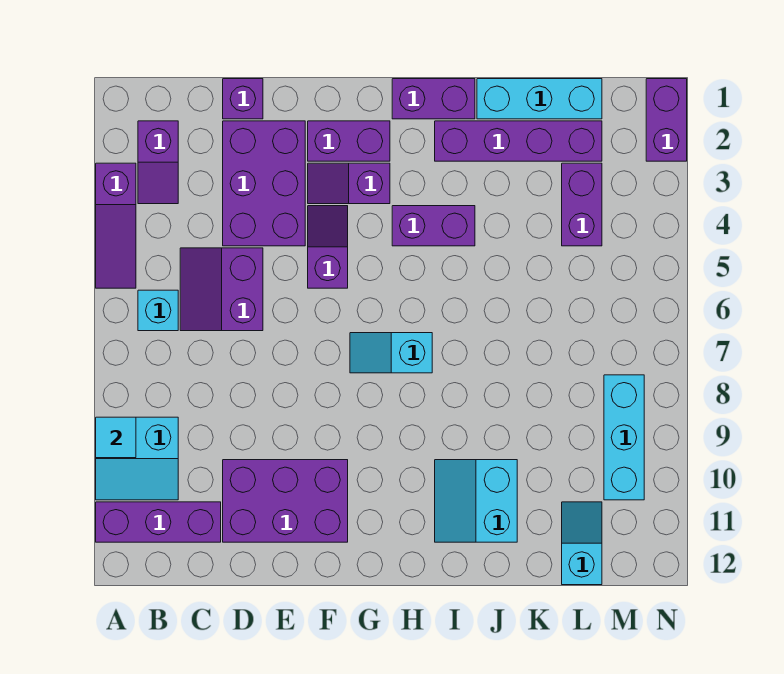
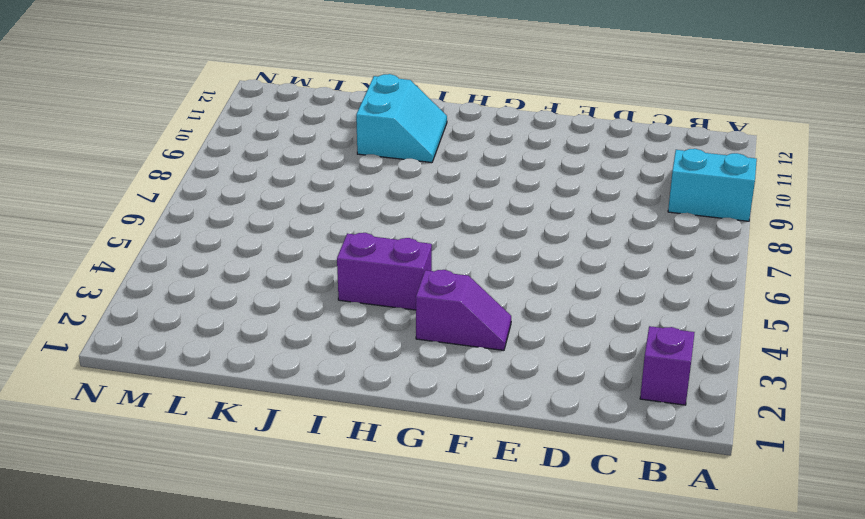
none -> purple 1x3 slope [96,163,136,288]
none -> purple 1x3 brick [96,502,221,542]
none -> cyan 1x1 brick [138,290,178,331]

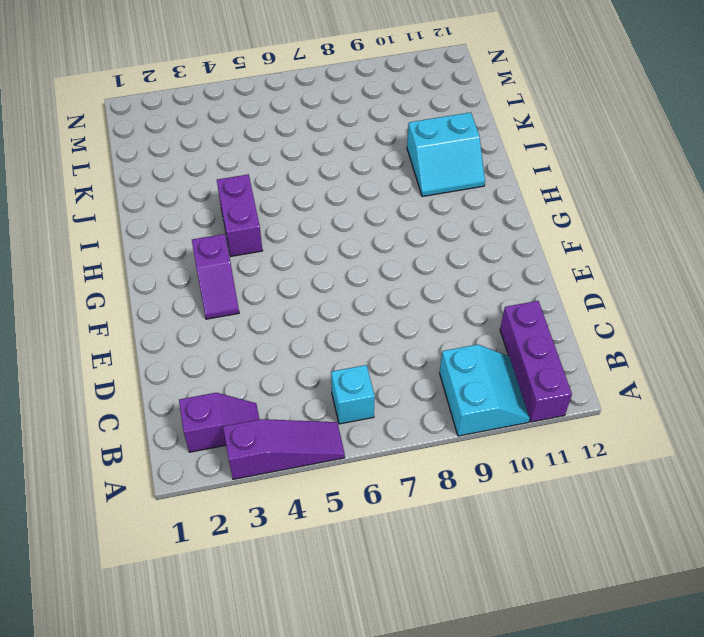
none -> purple 2x2 slope [180,248,263,331]
none -> purple 1x1 brick [223,79,263,119]
none -> purple 2x3 brick [223,121,305,246]

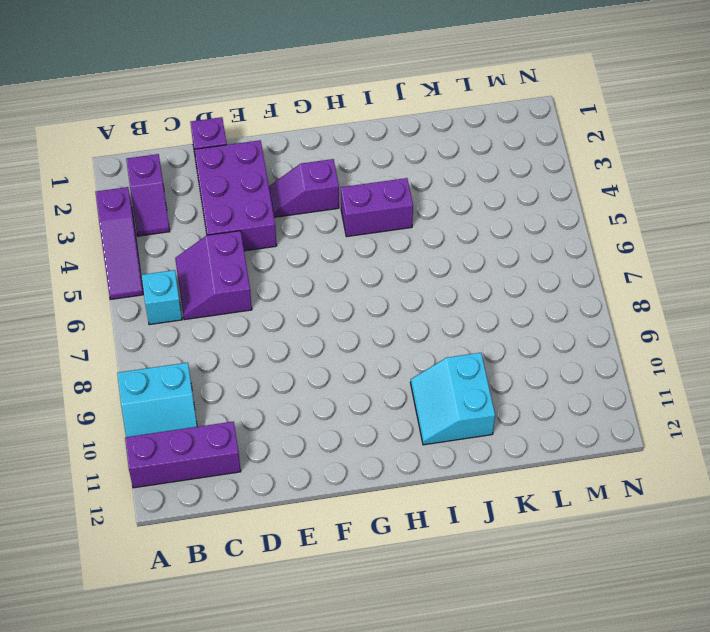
none -> purple 2x3 brick [223,460,348,542]
none -> purple 1x2 brick [308,121,390,161]
none -> purple 1x2 slope [308,206,348,288]

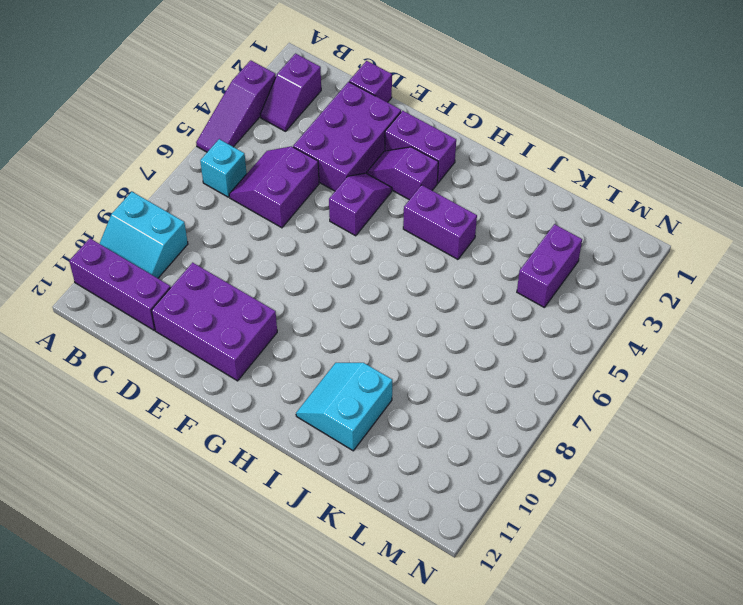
none -> cyan 1x2 slope [350,333,432,373]
none -> purple 1x2 brick [392,79,475,119]
none -> purple 1x4 brick [435,121,602,161]

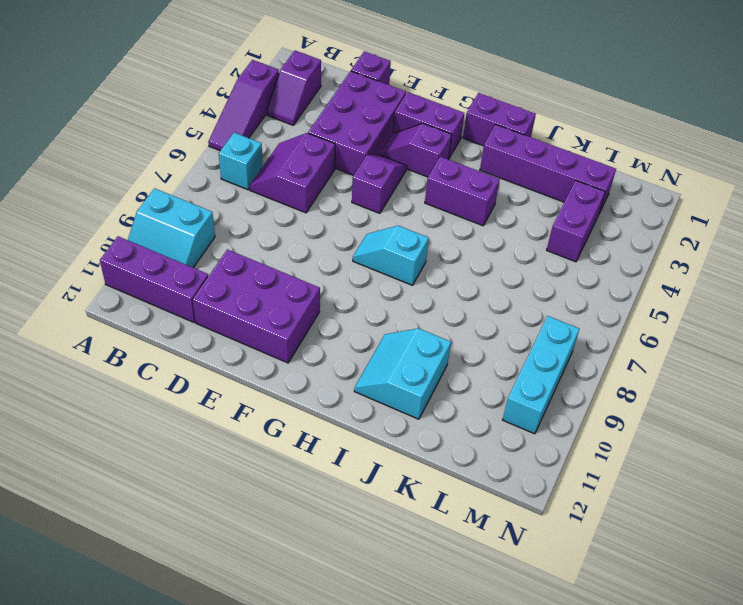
none -> cyan 1x3 brick [477,79,602,119]
none -> cyan 1x2 slope [562,502,602,585]
none -> purple 1x2 brick [646,79,687,161]

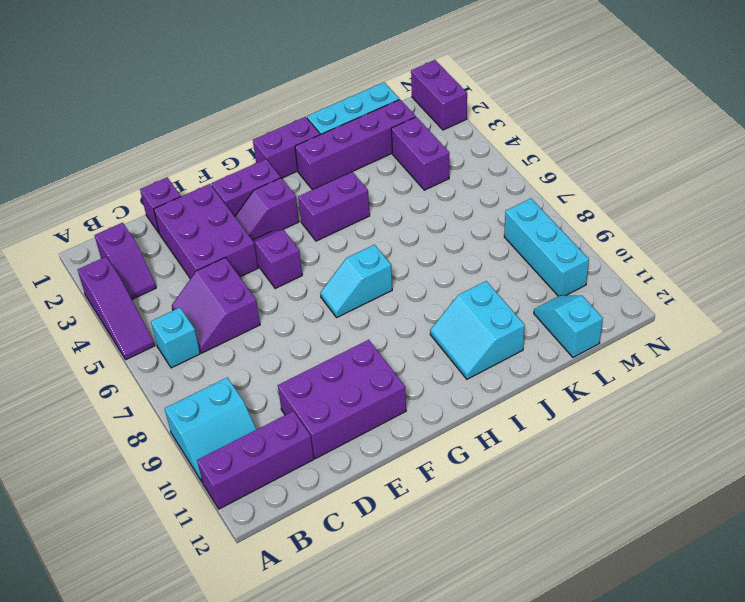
none -> cyan 1x1 tile [96,417,136,458]

